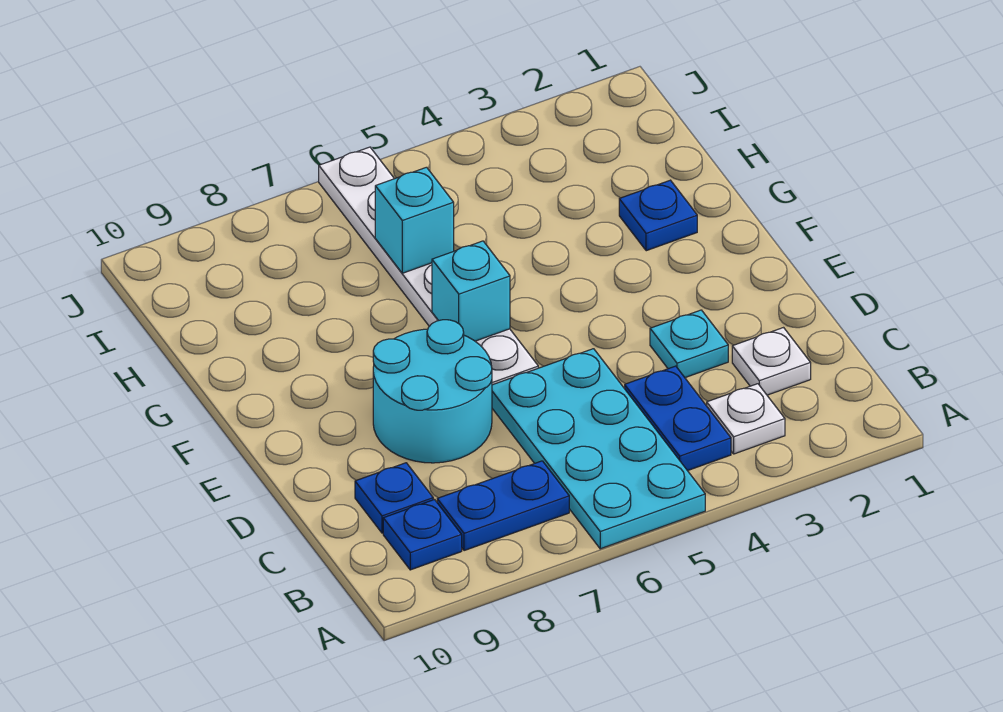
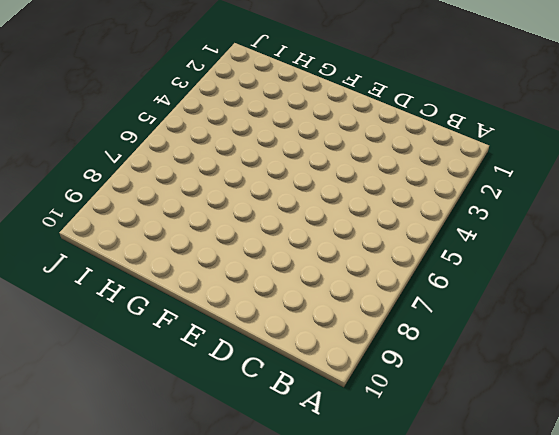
none -> cyan 2x4 plate [492,349,705,549]
none -> white 1x1 plate [707,384,785,454]
none -> blue 1x2 plate [625,366,731,471]

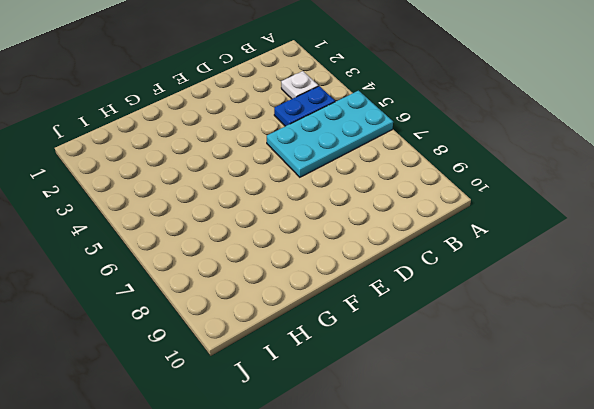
none -> blue 1x2 plate [437,461,569,551]
none -> blue 1x1 plate [383,500,462,570]
none -> white 1x1 plate [732,328,811,395]

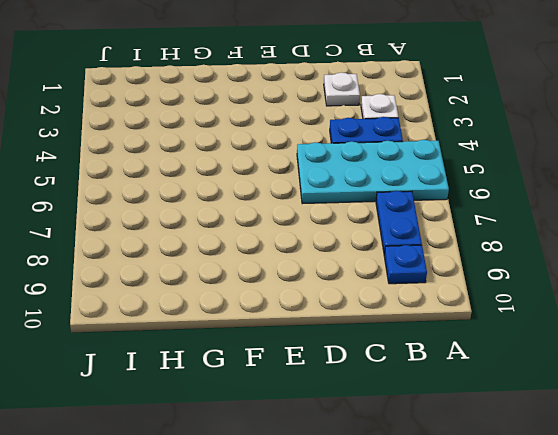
none -> blue 1x1 plate [355,463,433,533]
none -> cyan 1x1 plate [650,310,728,378]
none -> cyan 2x2 round brick [373,320,492,463]

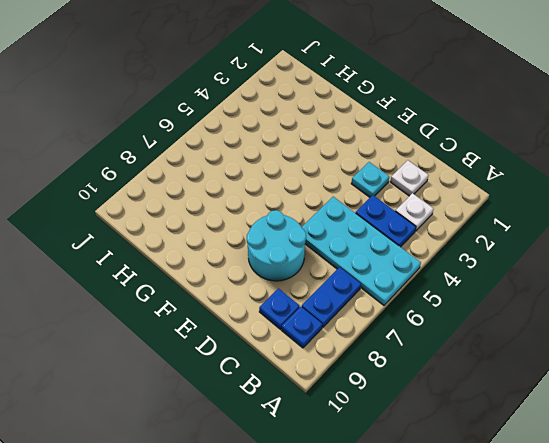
none -> white 1x6 plate [319,147,538,385]
none -> blue 1x1 plate [619,180,697,251]
none -> cyan 1x1 brick [432,241,510,341]

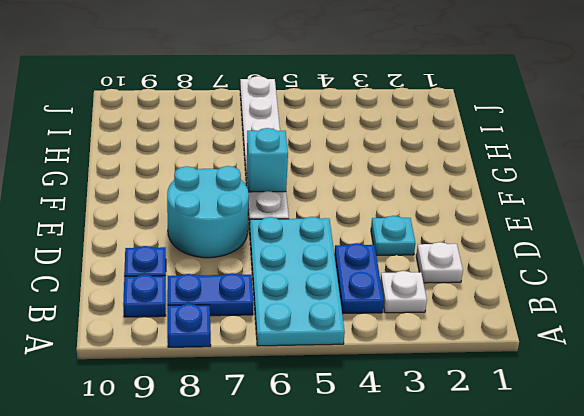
blue 1x1 plate [168,304,211,347] -> blue 1x1 plate moved to [619,180,697,251]
none -> cyan 1x1 brick [375,167,454,273]

